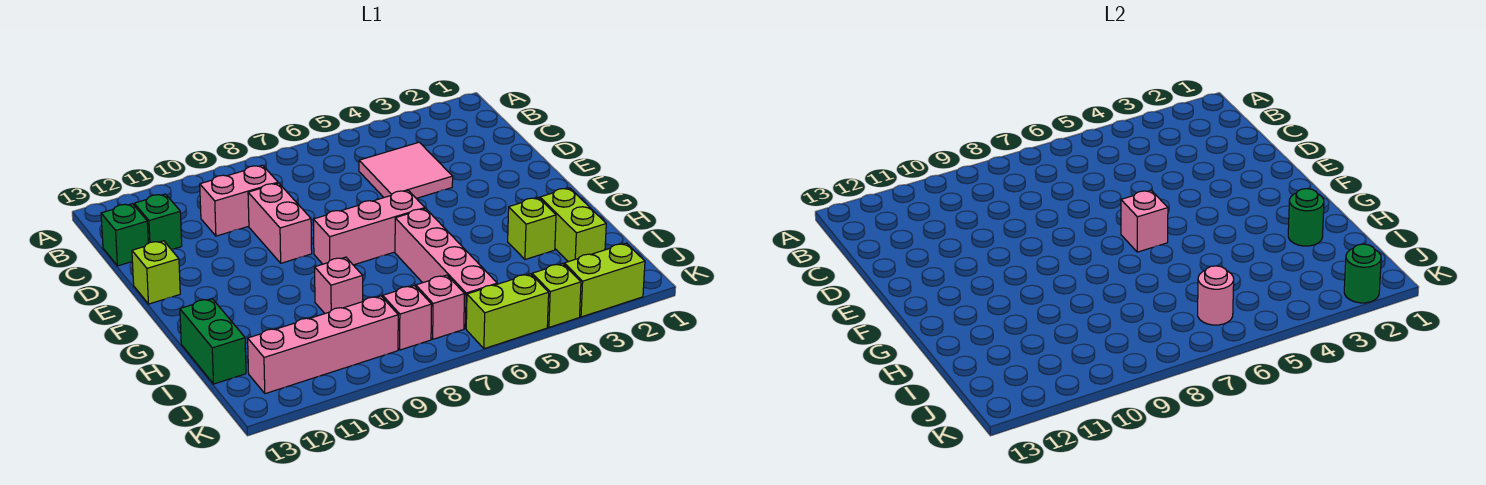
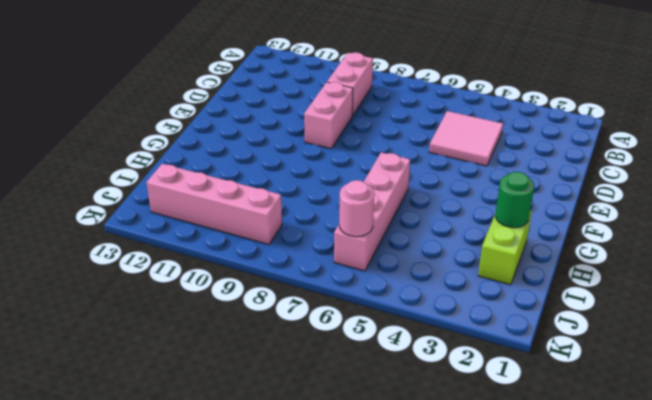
pink 1x2 brick [327,53,373,116] -> pink 1x2 brick turned to [200,165,278,236]
none -> green 1x1 brick [134,194,182,249]
none -> green 1x1 brick [101,204,148,266]
none -> lime 1x1 brick [132,241,180,304]

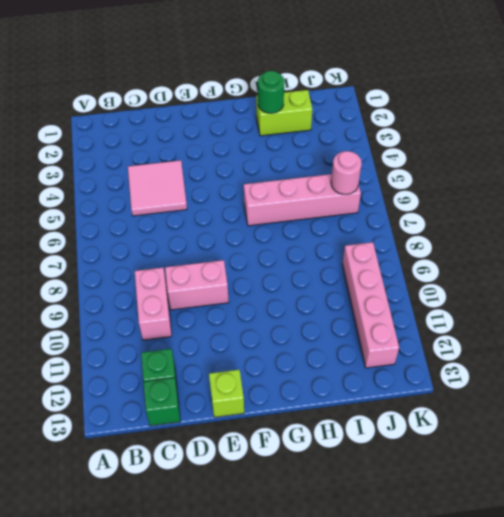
none -> pink 1x3 brick [313,190,425,265]
none -> lime 1x1 brick [508,198,556,259]
none -> pink 1x1 brick [315,257,363,313]

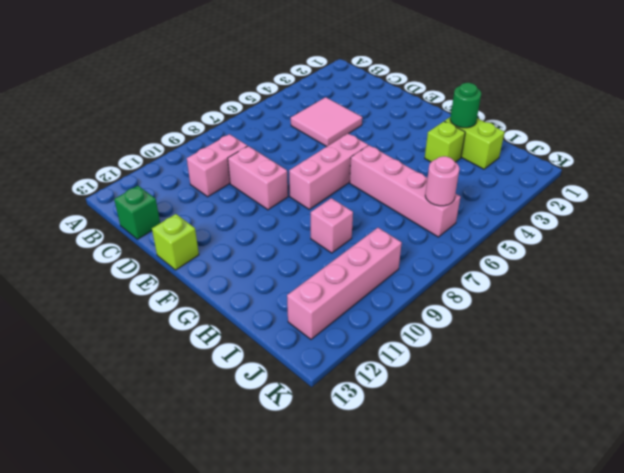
none -> green 1x1 brick [134,194,182,249]
none -> green 1x2 brick [180,299,246,384]
none -> pink 1x1 brick [416,275,465,339]

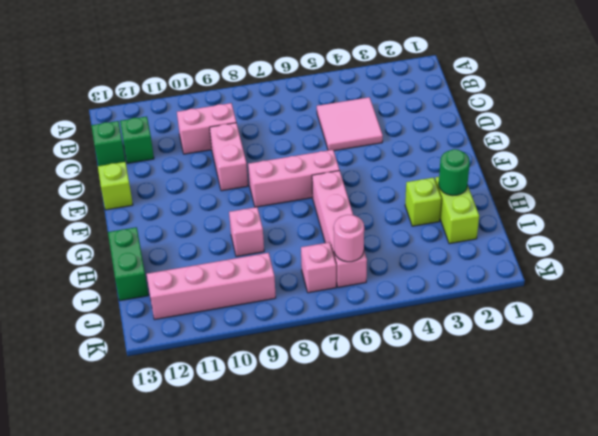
none -> pink 1x1 brick [383,286,432,350]
none -> lime 1x2 brick [564,243,645,317]
none -> lime 1x1 brick [532,264,581,327]

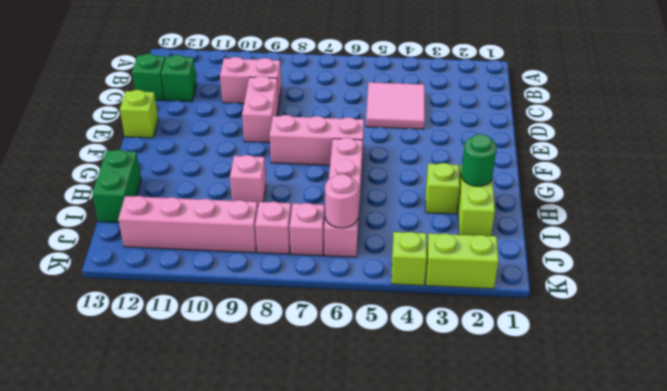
none -> lime 1x2 brick [466,274,549,349]
none -> pink 1x1 brick [1121,190,1168,252]
none -> green 1x1 round brick [1344,244,1381,303]

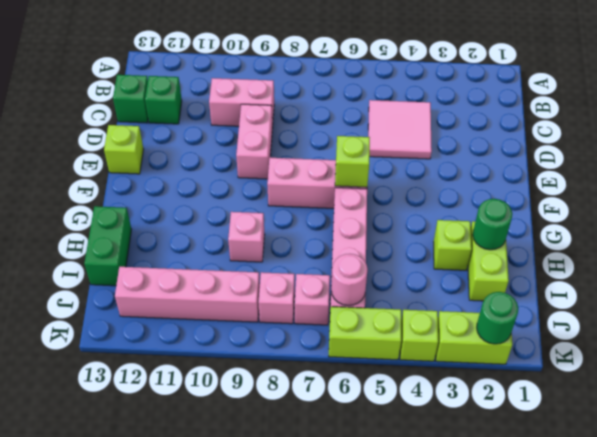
lime 1x1 brick [335,136,370,187] -> pink 1x1 brick [1121,190,1168,252]

